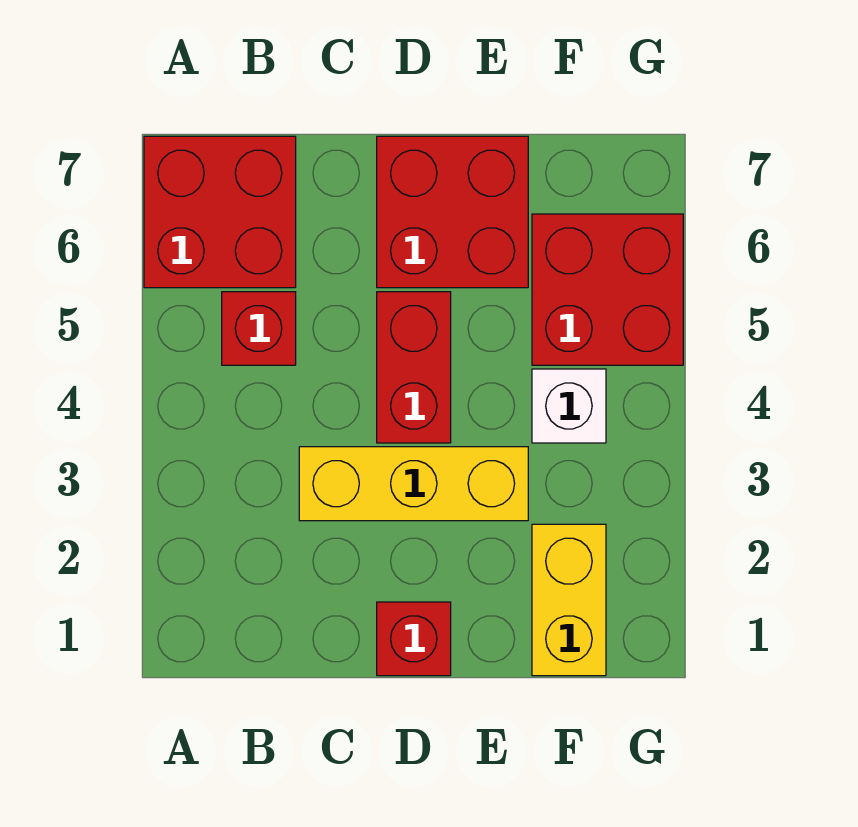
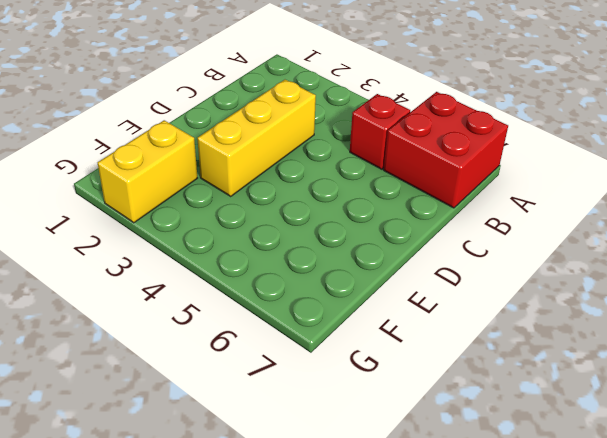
yellow 1x2 brick [98,120,197,223] -> yellow 1x2 brick turned to [532,524,606,676]
none -> red 1x1 brick [377,602,451,676]
none -> red 1x2 brick [377,292,451,443]

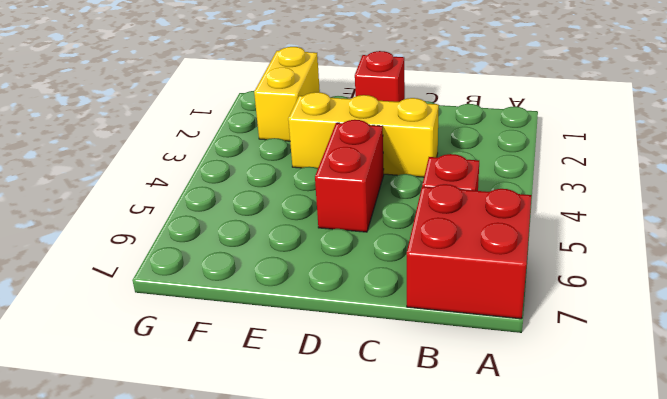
none -> red 2x2 brick [377,136,528,288]
none -> white 1x1 brick [532,369,606,443]

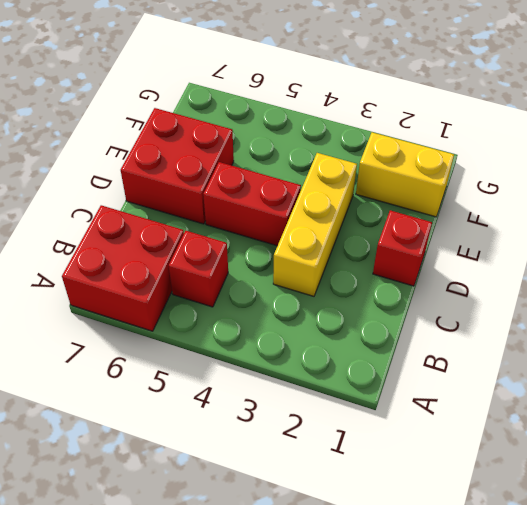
none -> white 1x1 brick [532,369,606,443]
none -> red 2x2 brick [532,214,683,365]

